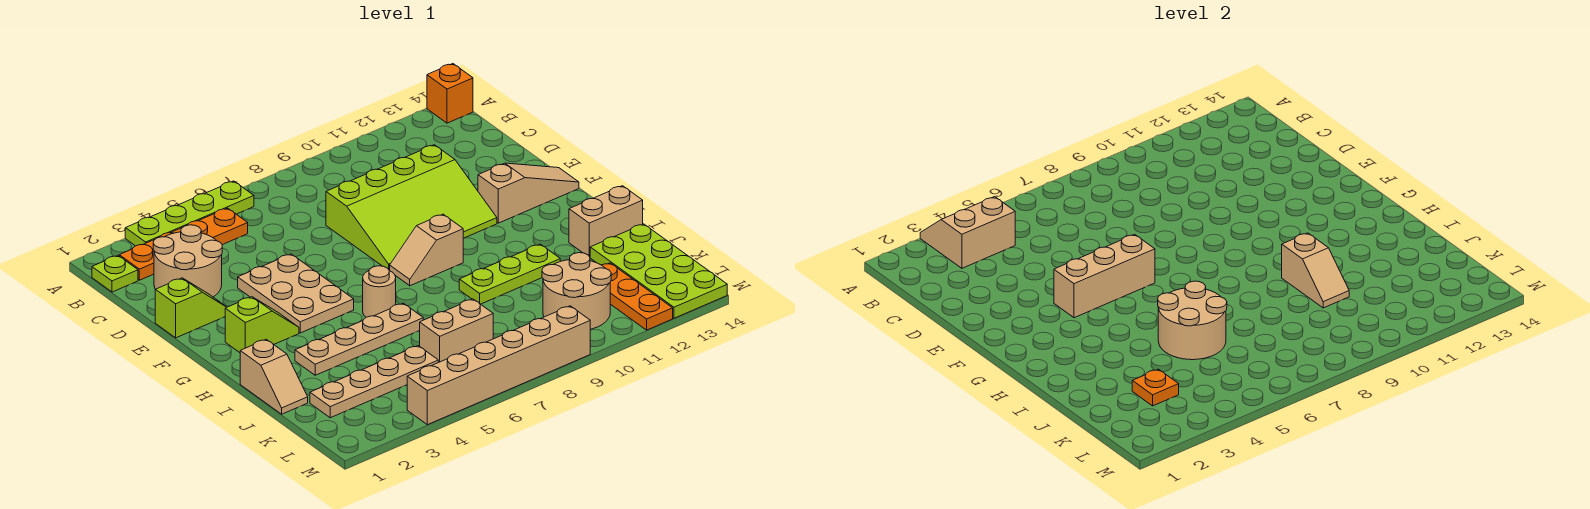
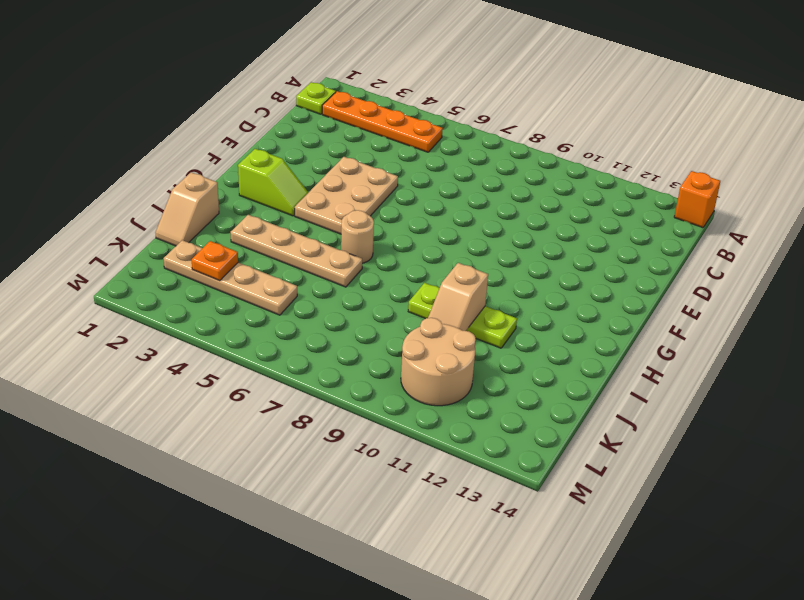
none -> lime 1x4 plate [125,181,254,246]
none -> tan 2x2 round brick [153,225,222,297]
none -> lime 3x4 slope [326,145,497,270]

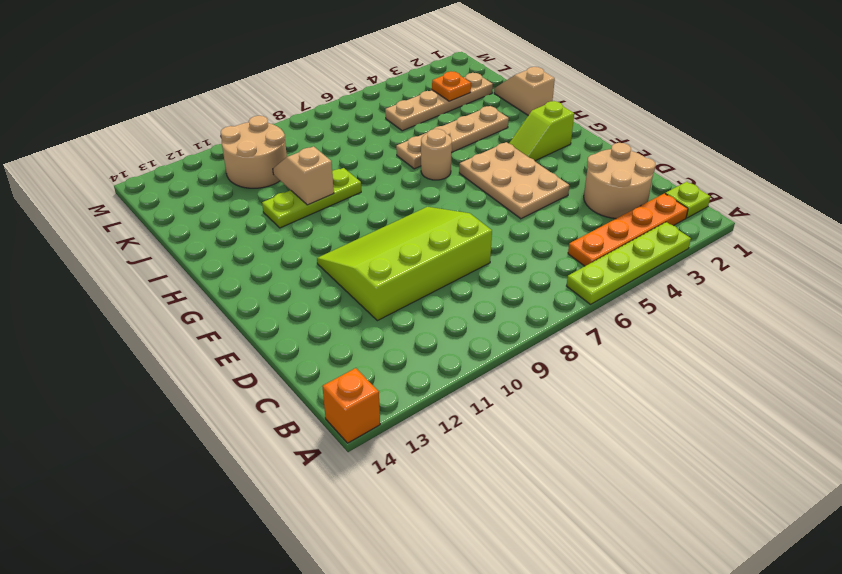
none -> lime 1x2 slope [155,278,227,338]
none -> tan 1x3 slope [478,163,579,223]
none -> tan 1x2 slope [389,214,463,286]

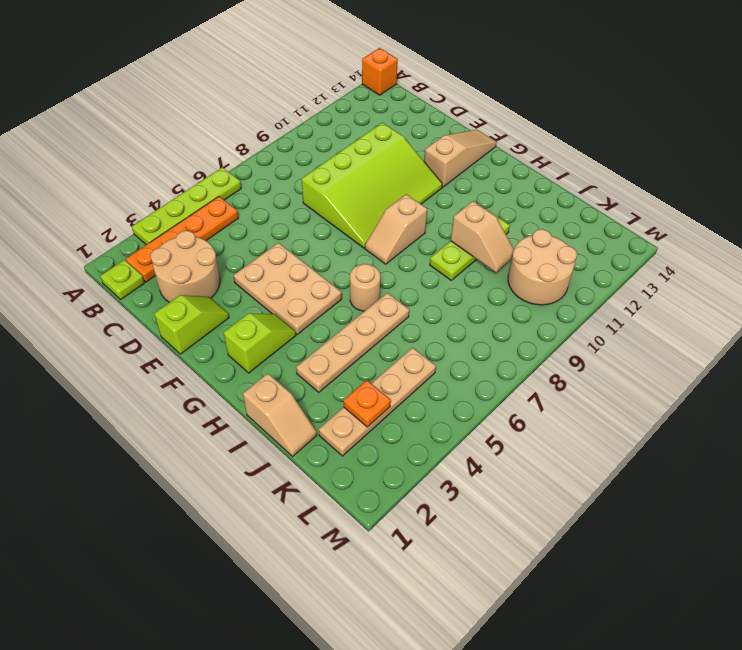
none -> tan 1x2 brick [569,186,643,257]
none -> lime 2x4 plate [590,224,727,318]
none -> tan 1x2 brick [420,299,493,362]

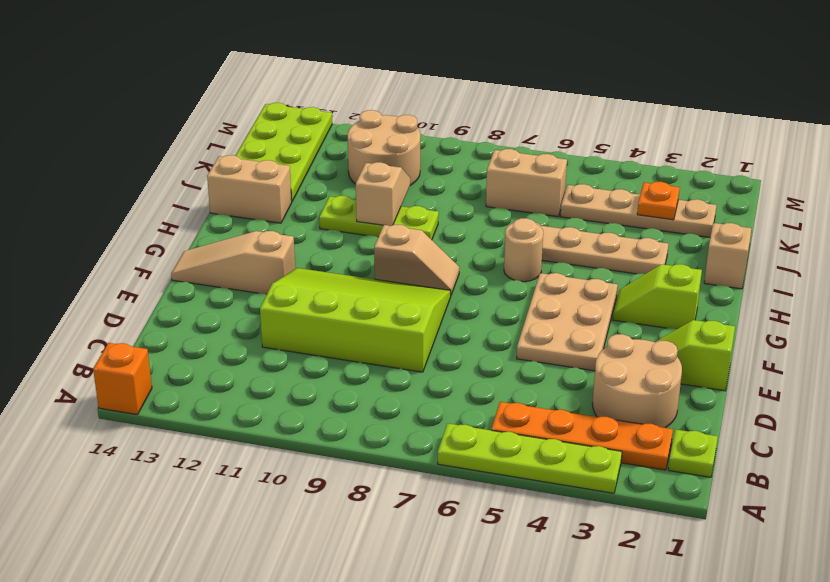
none -> orange 1x3 plate [602,263,673,330]
none -> tan 1x6 brick [407,306,590,425]
none -> tan 2x2 slope [920,197,1015,268]

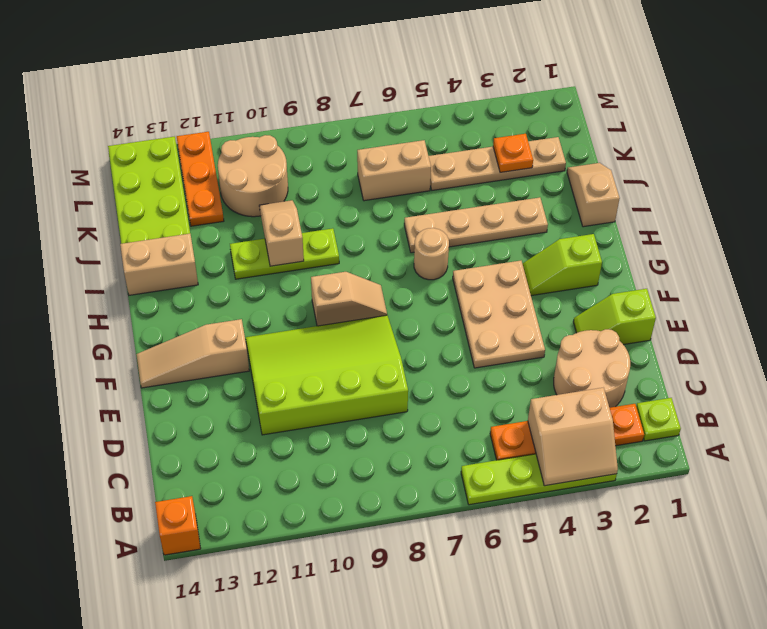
none -> tan 1x6 brick [407,306,590,425]
none -> tan 1x3 brick [1054,234,1155,318]
none -> tan 2x2 round brick [1158,281,1227,360]

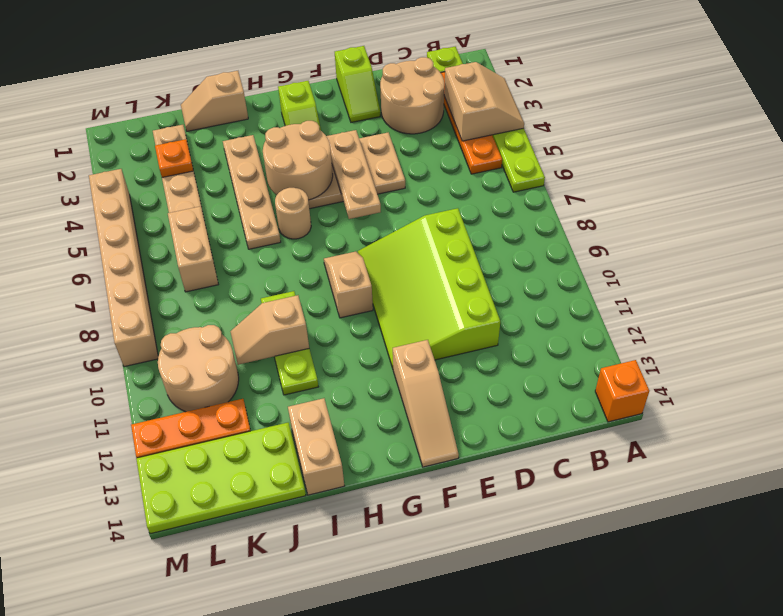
tan 1x3 plate [327,130,381,219] -> tan 1x3 brick [1054,234,1155,318]
tan 2x2 round brick [263,121,333,200] -> tan 2x2 round brick moved to [1158,281,1227,360]

